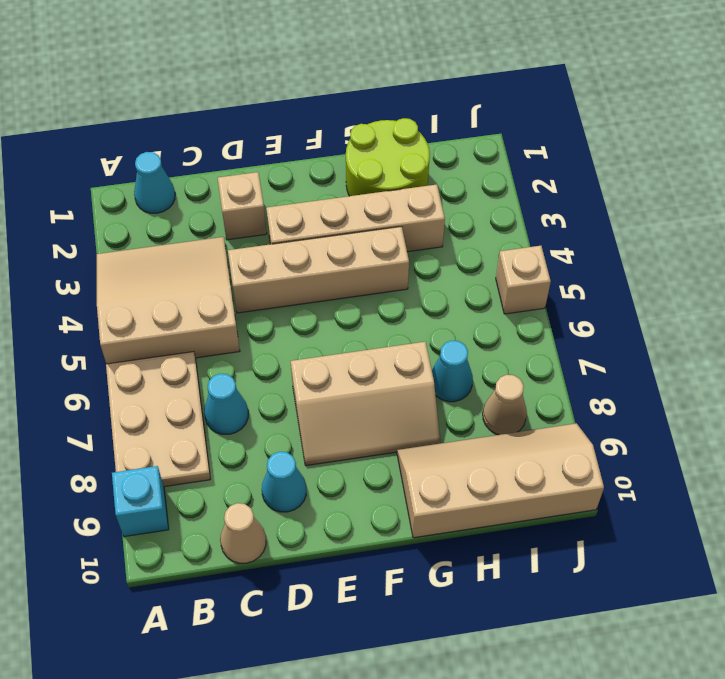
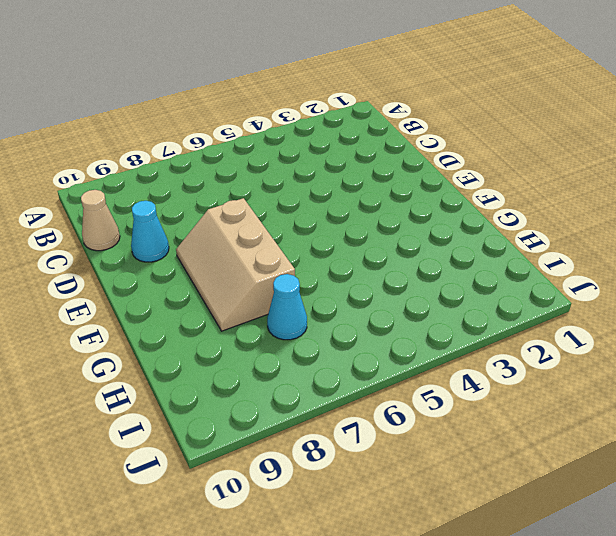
none -> tan 3x3 slope [97,237,240,364]
none -> tan 2x3 plate [106,352,210,487]
none -> cyan 1x1 brick [112,466,169,537]

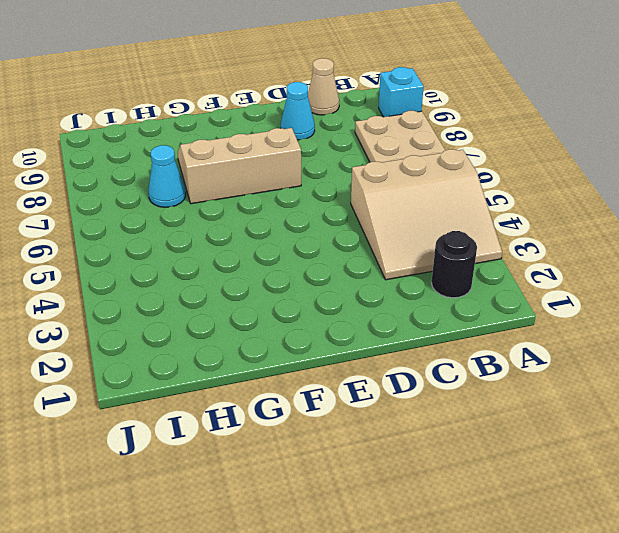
black 1x1 round brick [432,231,477,298] -> none
none -> cyan 1x1 cone [134,152,175,213]
none -> cyan 1x1 cone [204,374,248,434]
none -> tan 1x1 brick [218,172,267,240]

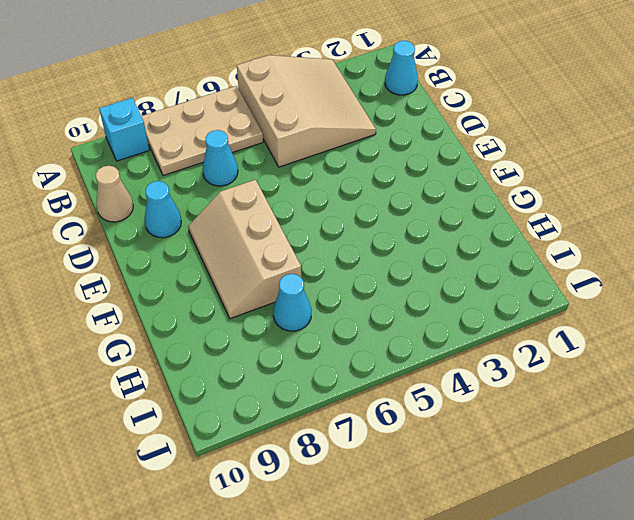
none -> tan 1x1 brick [218,172,267,240]
none -> tan 1x4 brick [228,227,409,313]
none -> tan 1x4 brick [266,185,445,252]

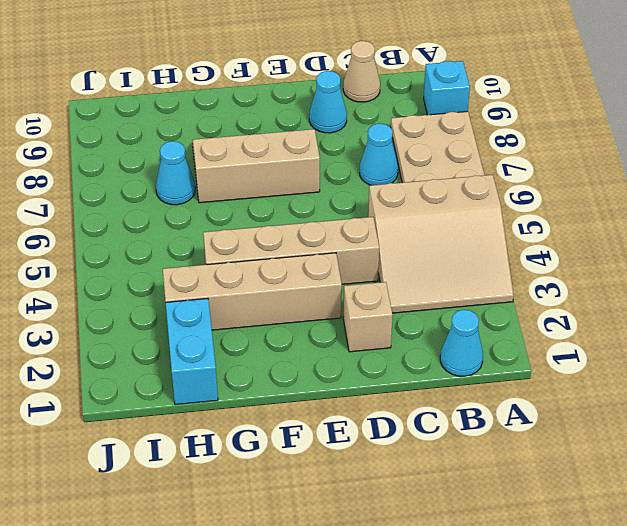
cyan 1x2 brick [166,298,218,405] -> lime 2x2 round brick [346,118,430,196]
none -> tan 2x4 slope [397,423,604,538]
none -> tan 1x1 cone [483,375,527,435]
none -> tan 1x1 brick [496,246,551,314]

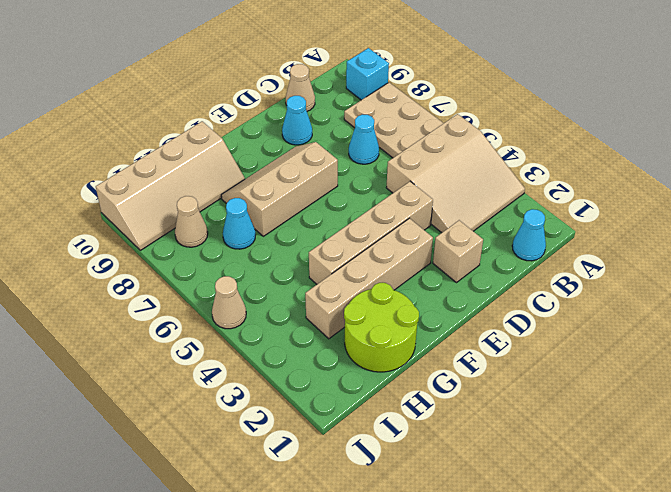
tan 1x1 cone [212,276,246,329] -> tan 1x1 brick [496,246,551,314]

